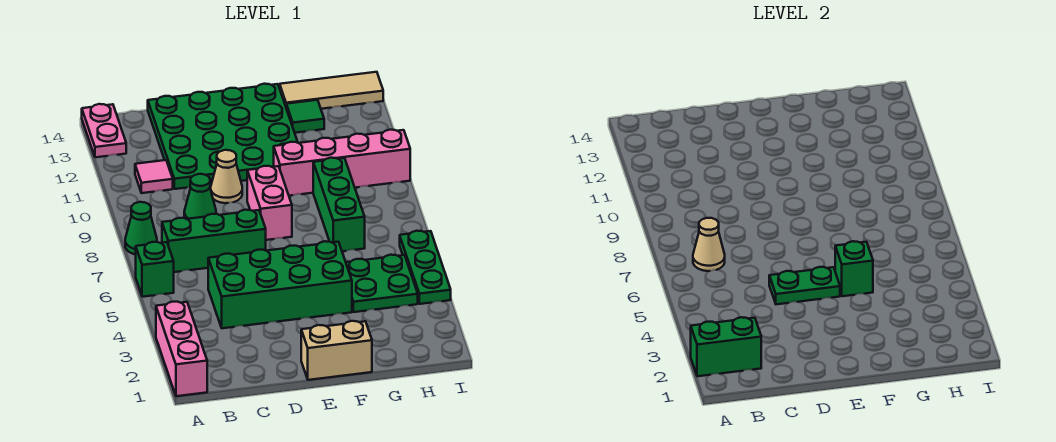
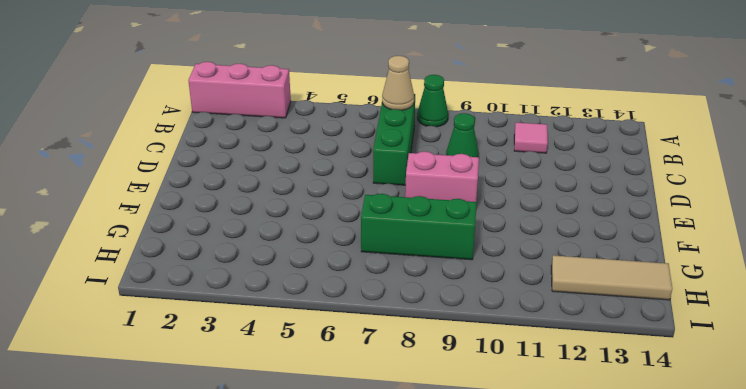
tan 1x3 tile [551,255,672,300] -> tan 1x3 tile turned to [280,72,383,109]
none -> green 1x1 brick [136,242,174,297]
none -> pink 1x2 plate [82,104,126,157]
none -> green 2x4 brick [208,241,352,328]

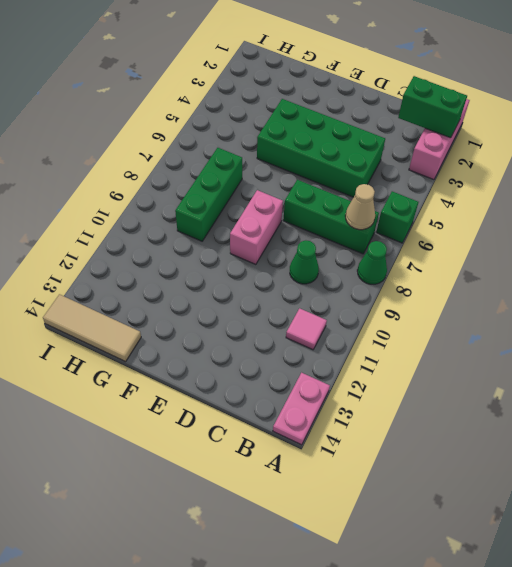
none -> green 4x4 plate [148,84,298,189]
none -> tan 1x1 cone [211,150,242,203]
none -> tan 1x2 brick [301,321,372,380]

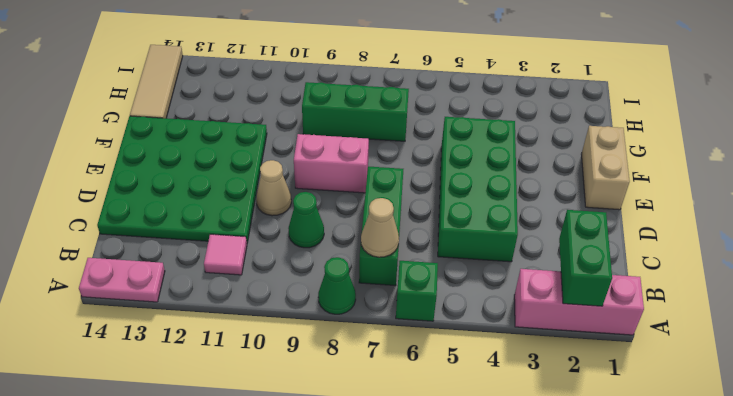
none -> pink 1x4 brick [274,130,410,196]
none -> green 2x2 plate [346,255,418,312]
none -> green 1x1 tile [286,100,324,133]

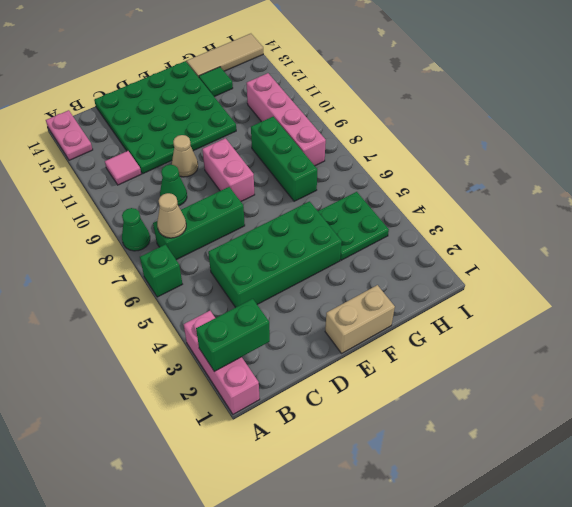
pink 1x4 brick [247,73,326,166] -> pink 1x4 brick turned to [274,130,410,196]
none -> green 1x3 plate [400,231,451,304]
none -> green 1x2 plate [769,267,840,304]
none -> green 1x1 brick [835,241,873,296]

